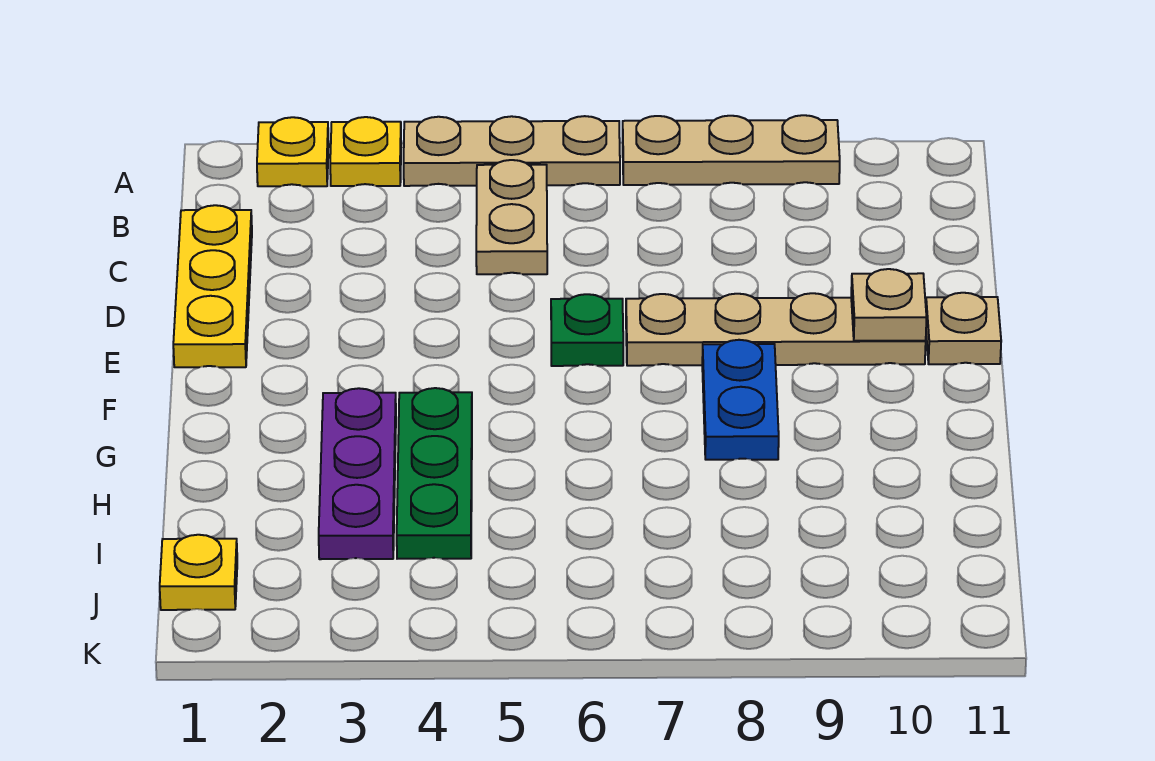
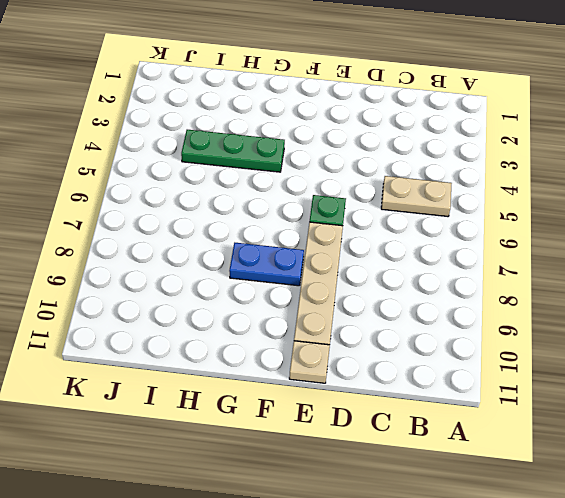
none -> yellow 1x1 plate [257,117,329,186]
none -> yellow 1x1 plate [330,117,401,186]
none -> tan 1x3 plate [404,116,620,186]

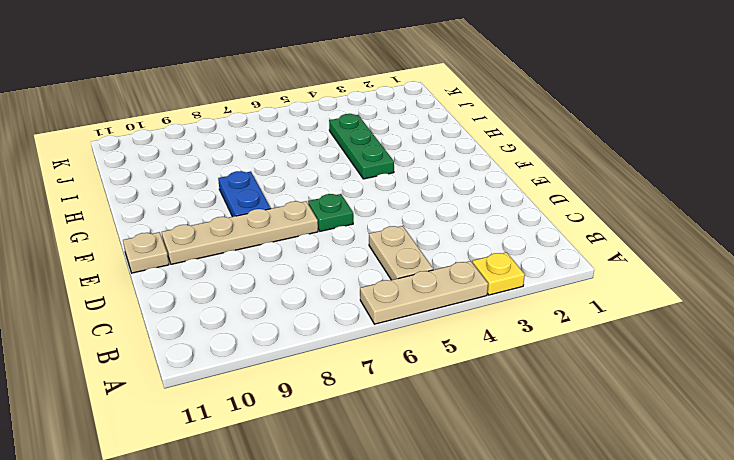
none -> yellow 1x1 plate [257,117,329,186]
none -> tan 1x3 plate [623,115,840,185]
none -> yellow 1x3 plate [173,205,252,367]

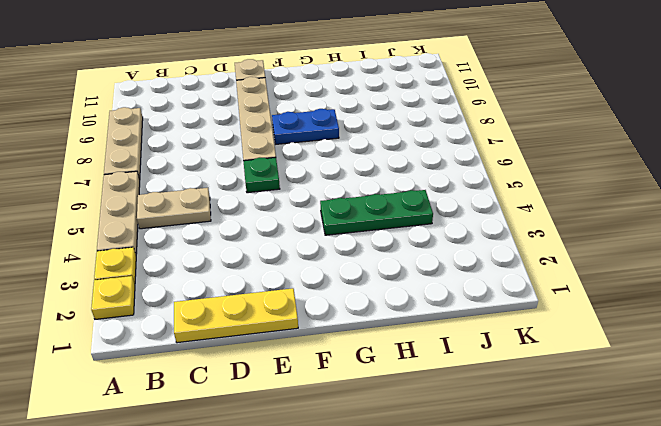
none -> purple 1x3 plate [319,388,396,559]
none -> yellow 1x1 plate [160,535,237,610]
none -> tan 1x1 plate [851,269,927,341]

